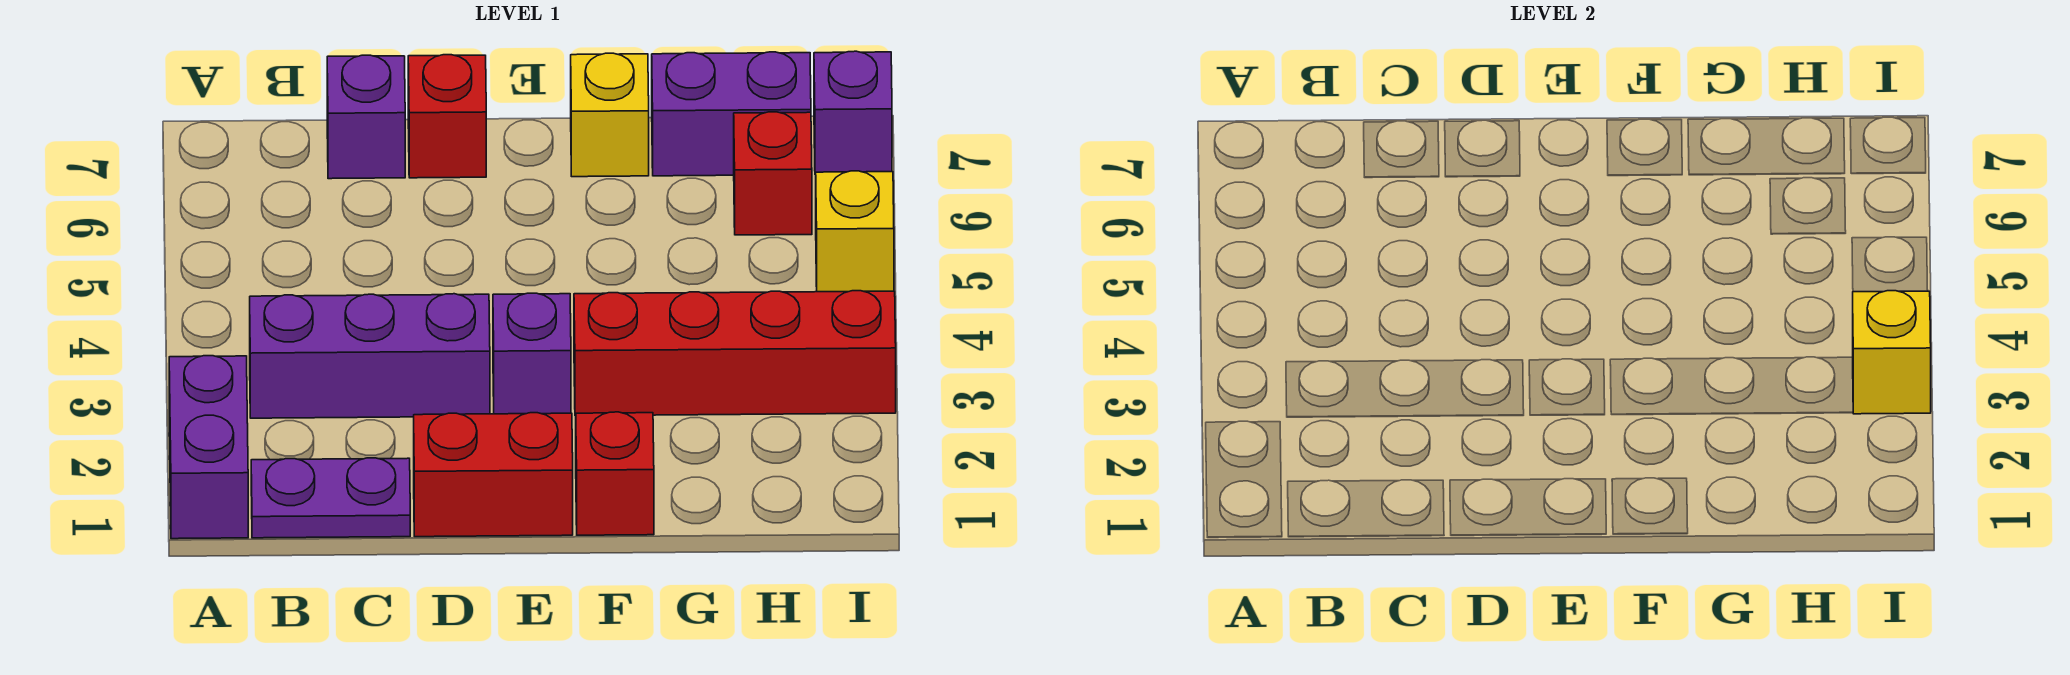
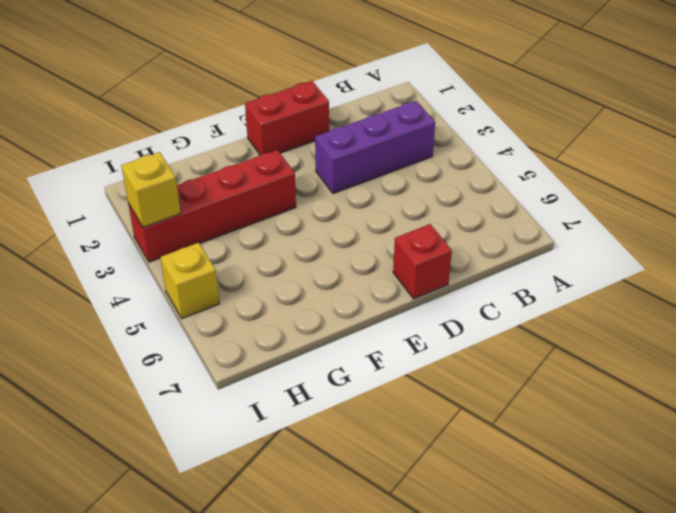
none -> purple 1x2 brick [169,356,248,539]
none -> purple 1x2 plate [251,458,410,538]
none -> purple 1x1 brick [327,55,405,179]

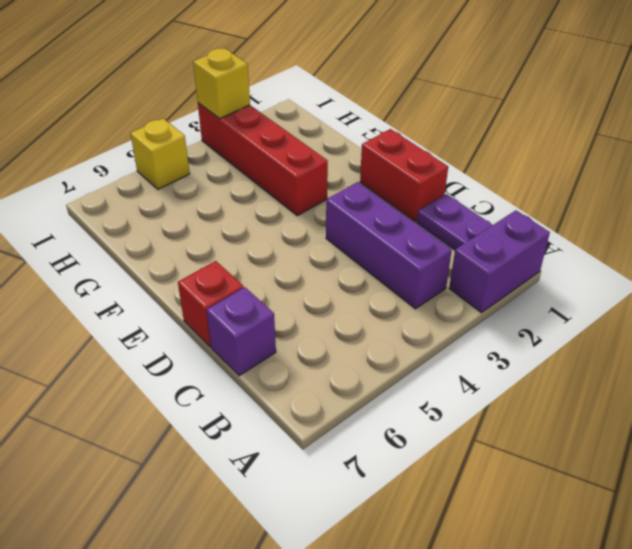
none -> purple 1x1 brick [493,293,571,414]
none -> red 1x1 brick [576,412,654,535]
none -> yellow 1x1 brick [571,53,649,177]

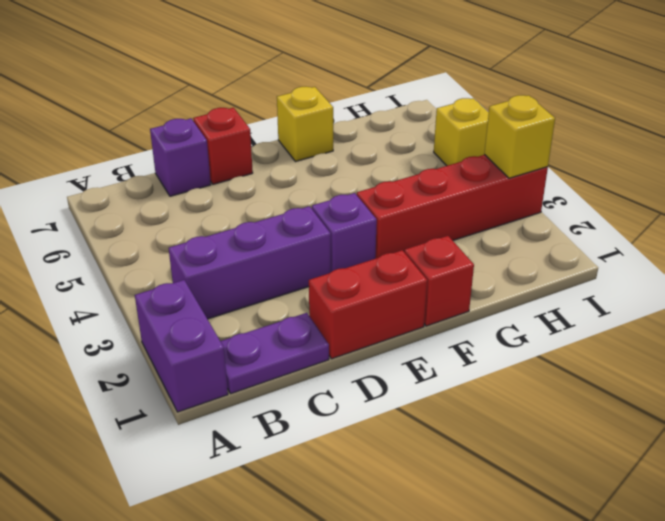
none -> purple 1x2 brick [652,52,811,176]
none -> red 1x1 brick [734,112,812,235]
none -> purple 1x1 brick [814,51,892,175]

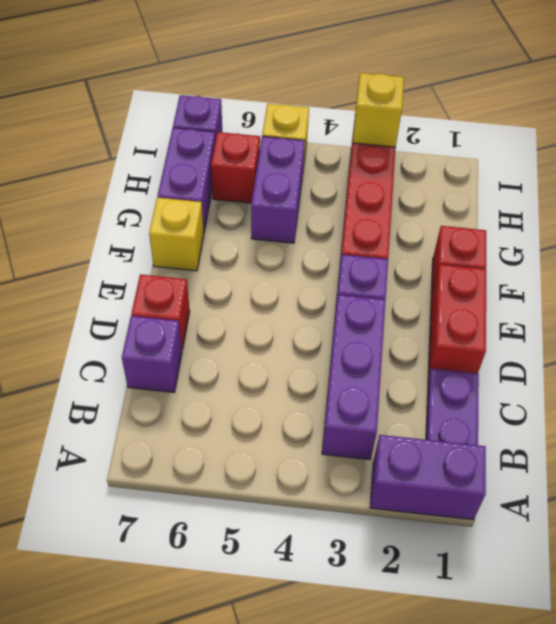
purple 1x2 brick [251,136,305,243] -> none

